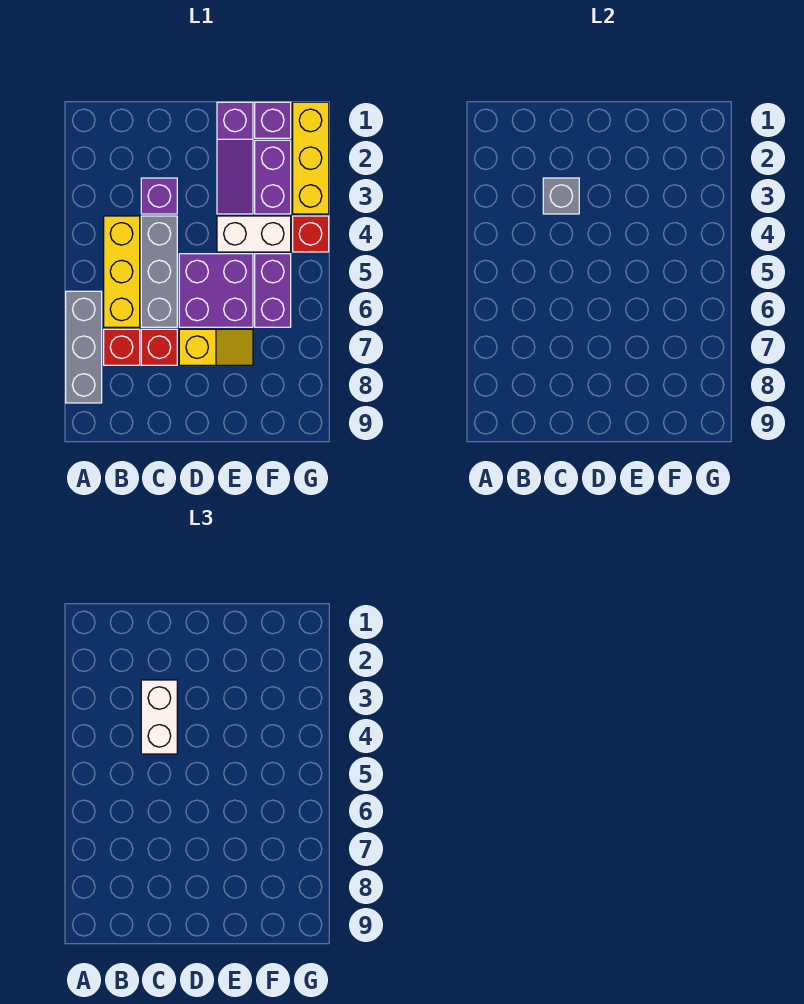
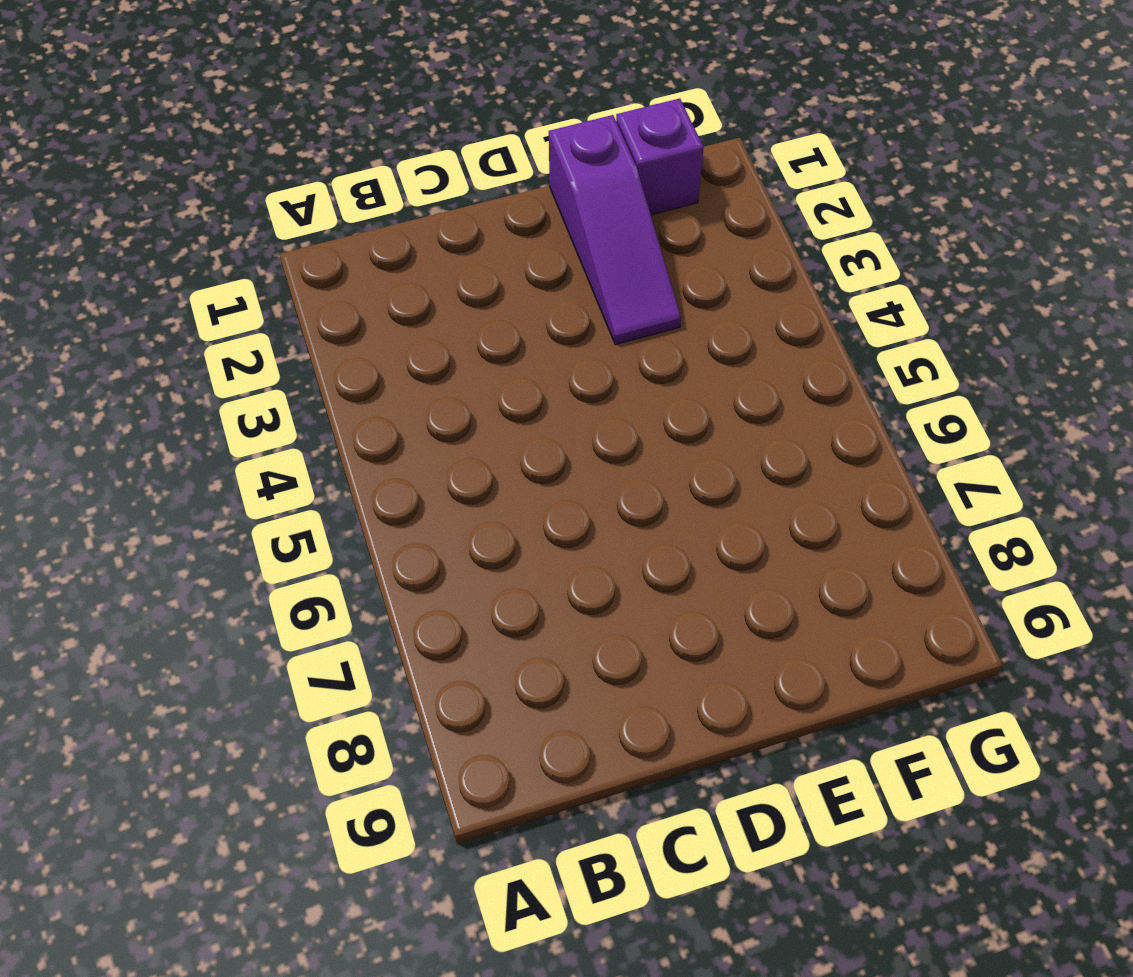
none -> grey 1x3 brick [66,291,102,403]
none -> yellow 1x3 brick [104,216,140,327]
none -> red 1x1 brick [104,329,140,365]

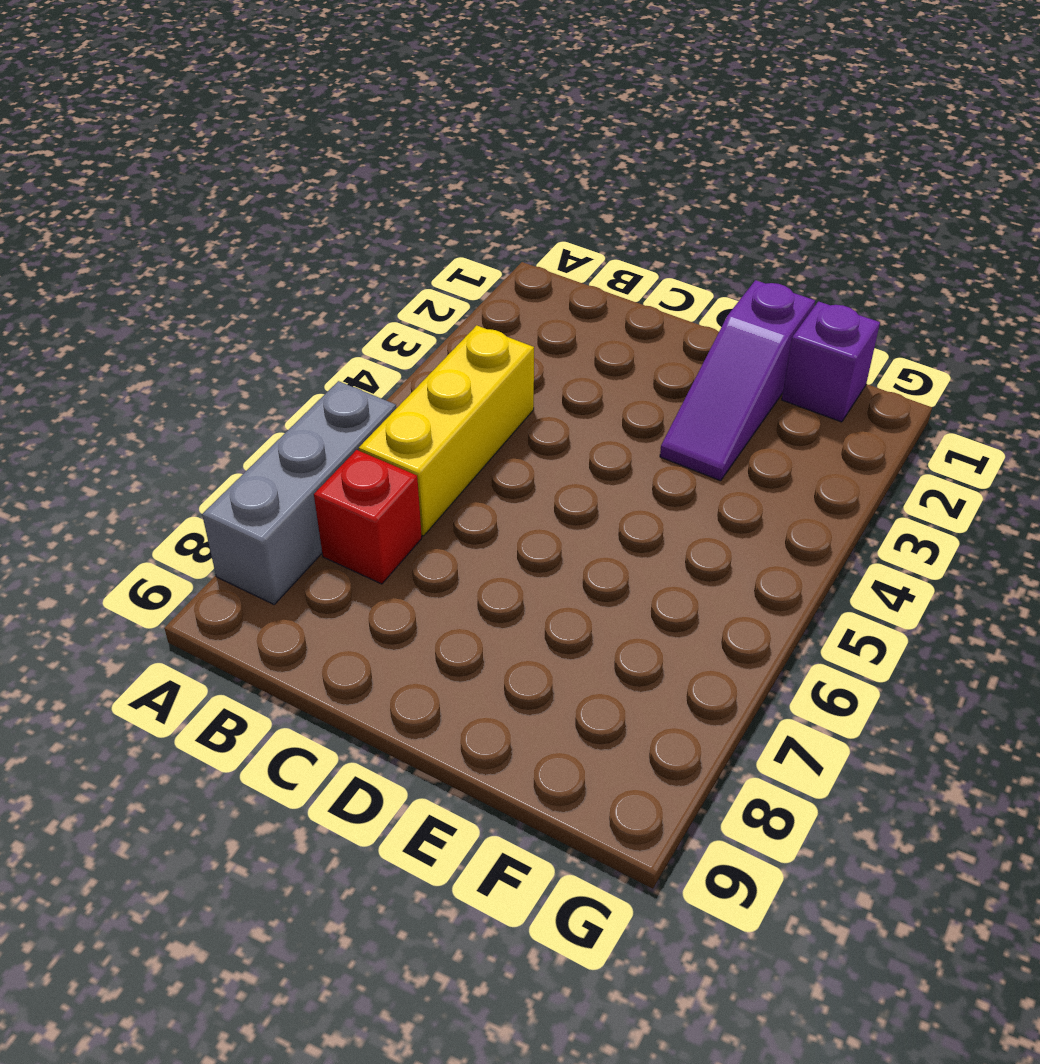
none -> purple 1x1 brick [141,178,177,214]
none -> grey 1x3 brick [141,216,177,327]
none -> red 1x1 brick [141,329,177,365]

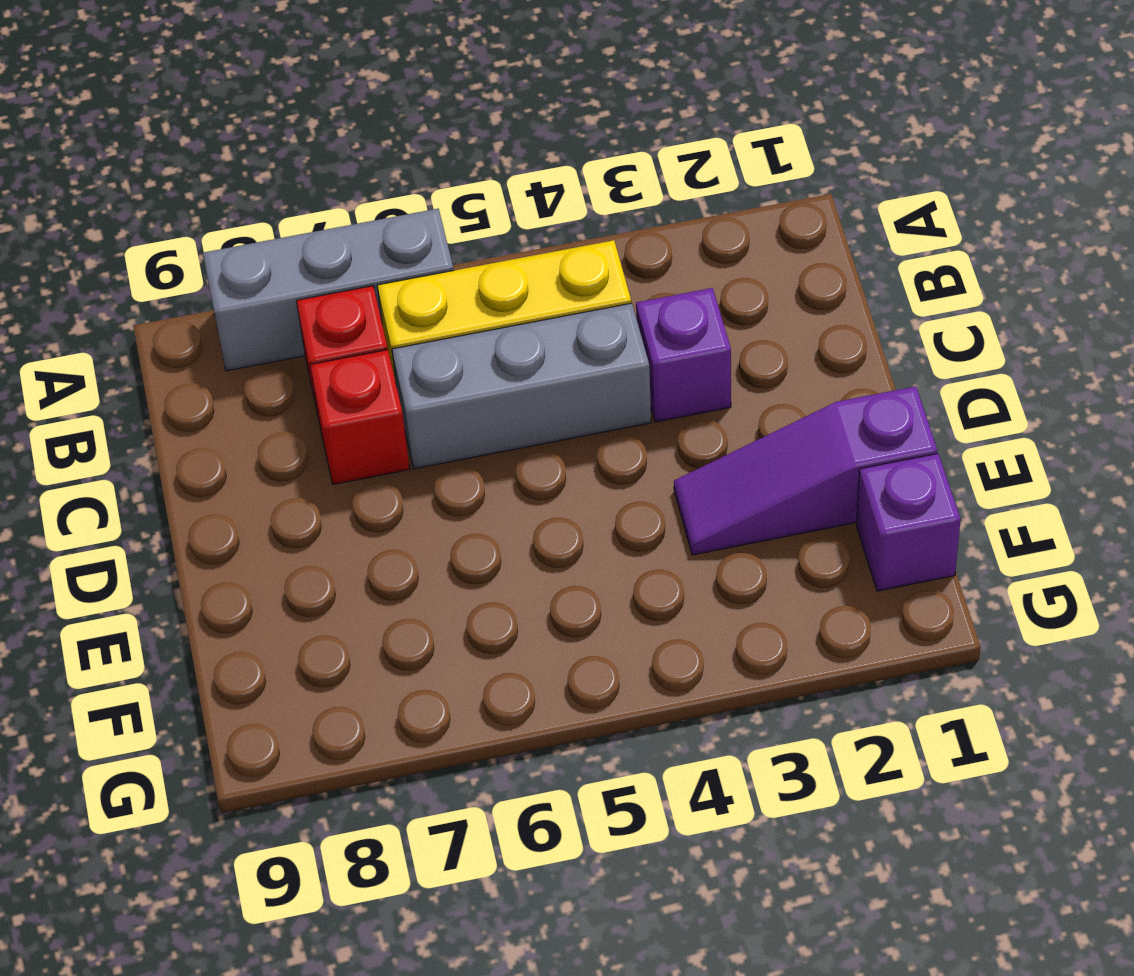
none -> purple 2x2 brick [179,254,253,327]
none -> yellow 1x2 slope [179,329,253,365]
none -> white 1x2 brick [217,216,291,252]

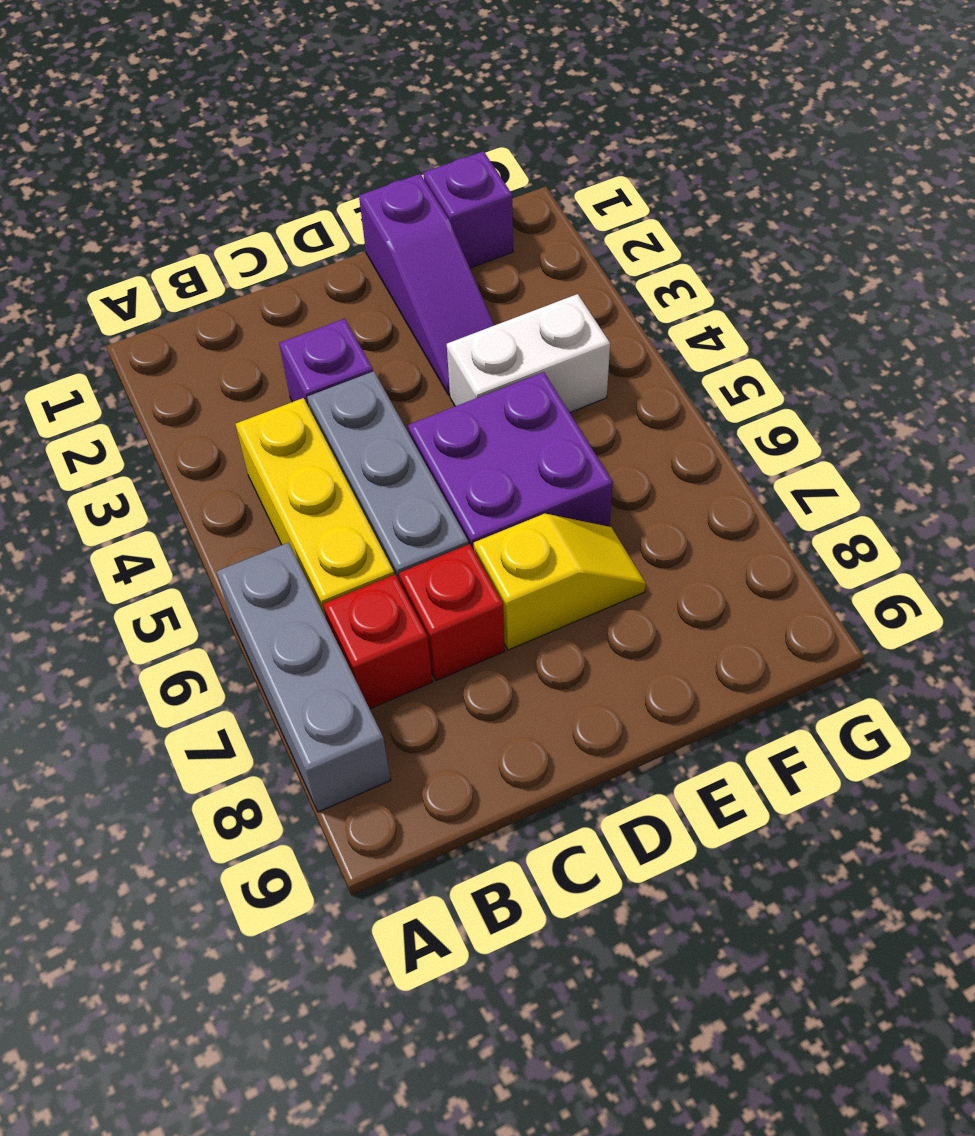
none -> purple 1x2 brick [255,140,291,214]
none -> purple 1x2 brick [255,254,291,327]
none -> yellow 1x3 brick [293,102,329,214]

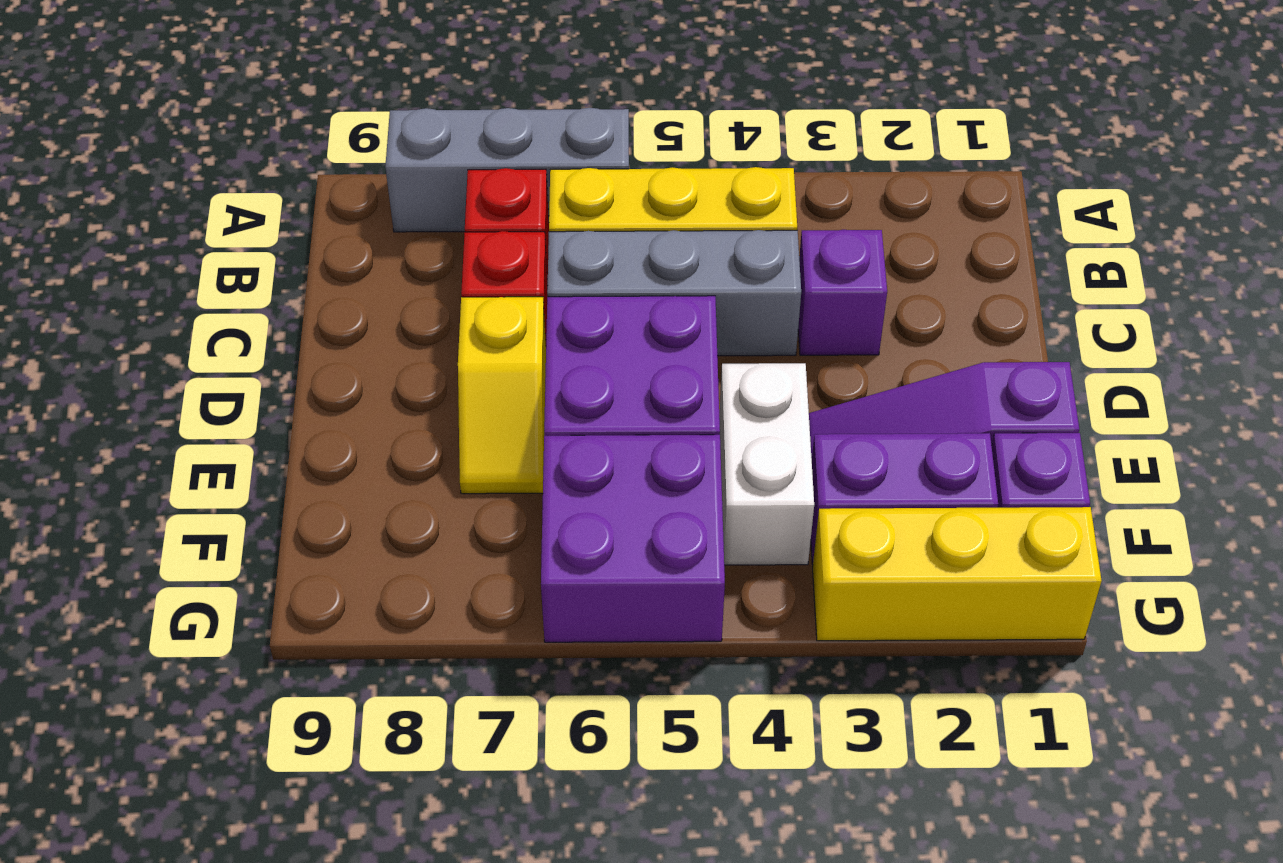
purple 2x2 brick [541,435,725,642] -> purple 1x2 brick [255,254,291,327]
none -> red 1x1 brick [293,216,329,252]
none -> grey 1x1 brick [543,178,579,214]
none -> white 1x2 brick [141,680,177,754]

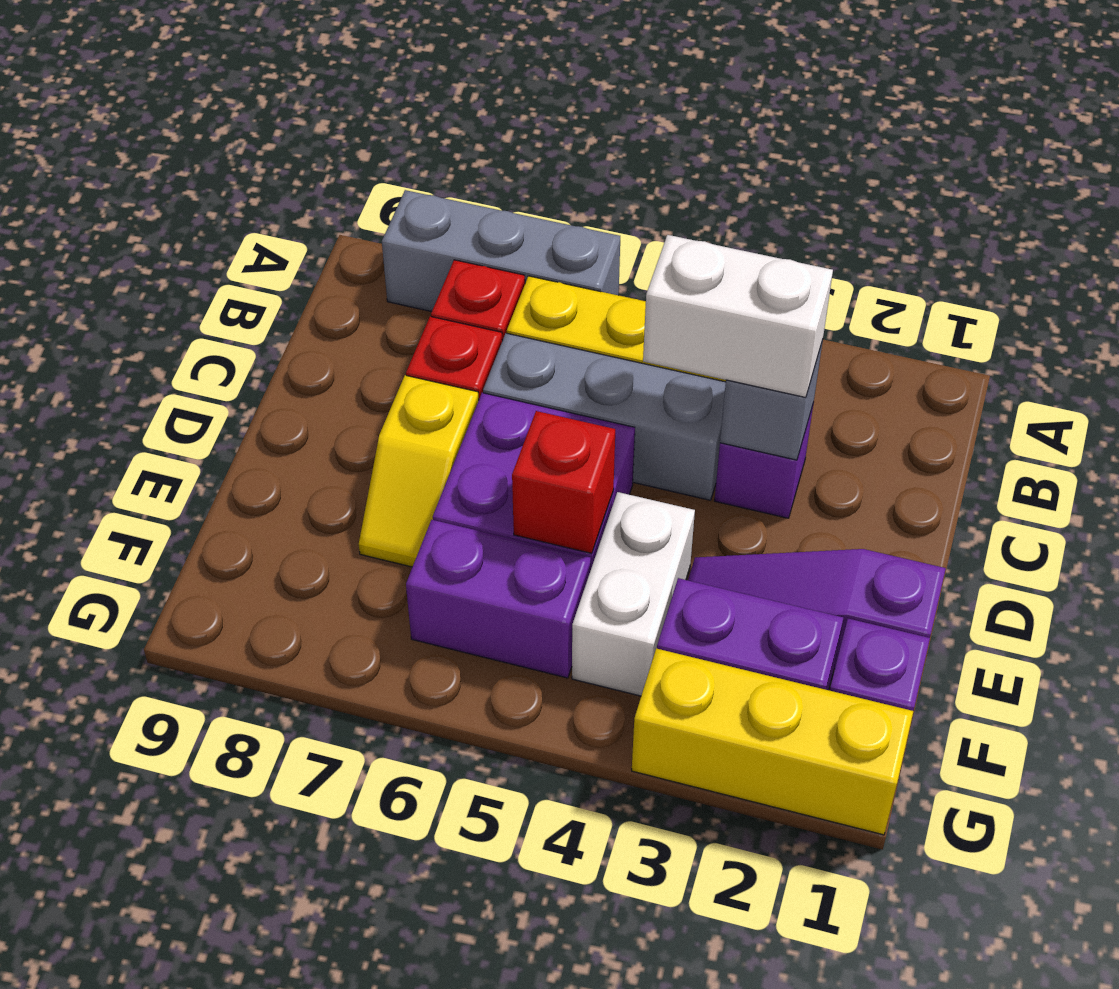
red 1x1 brick [512,411,615,553] -> red 1x1 brick moved to [293,216,329,252]

